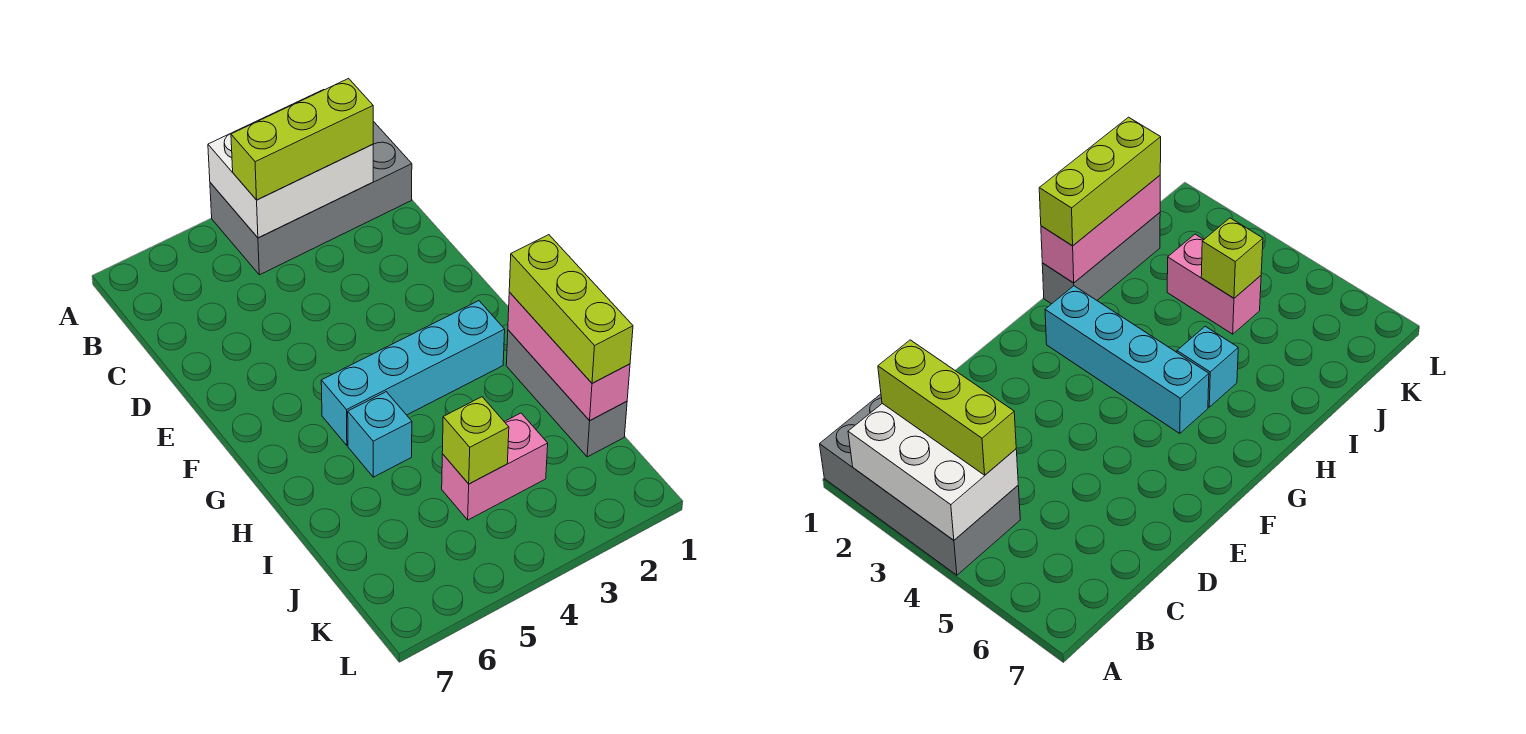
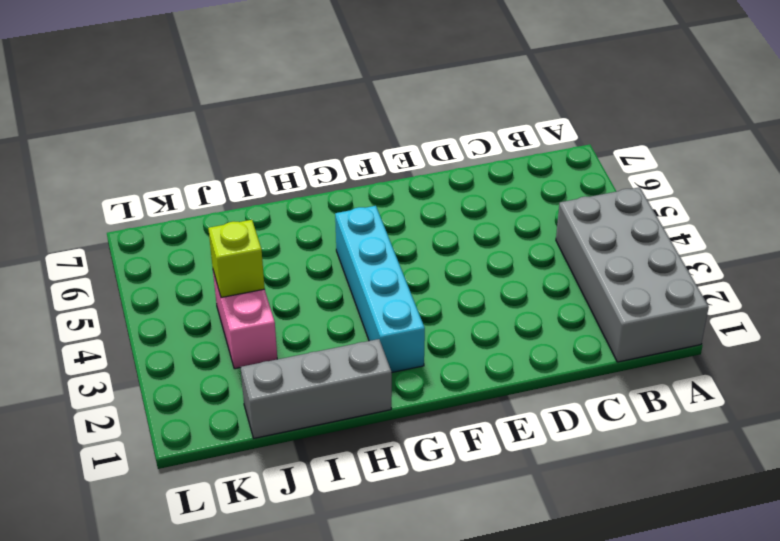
none -> cyan 1x1 brick [348,392,412,477]
none -> white 2x3 brick [208,90,373,238]

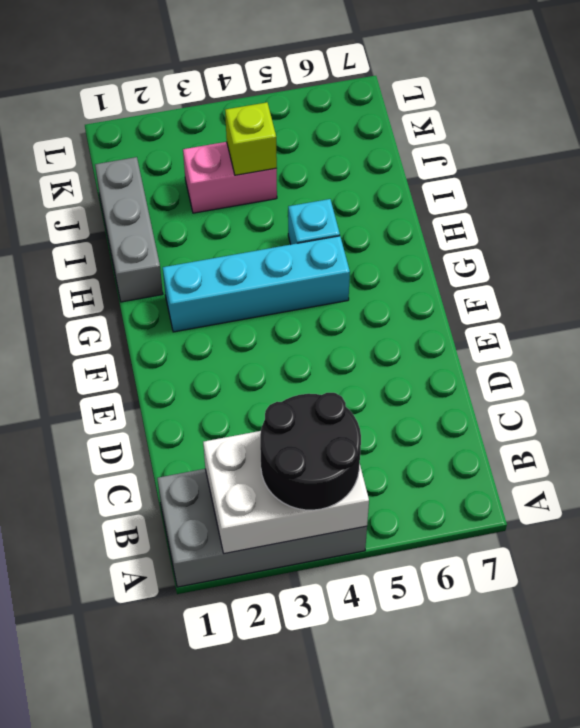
black 2x2 round brick [260,393,361,510] -> lime 1x3 brick [231,79,373,200]
none -> pink 1x3 brick [508,292,630,421]
none -> lime 1x3 brick [509,235,633,383]

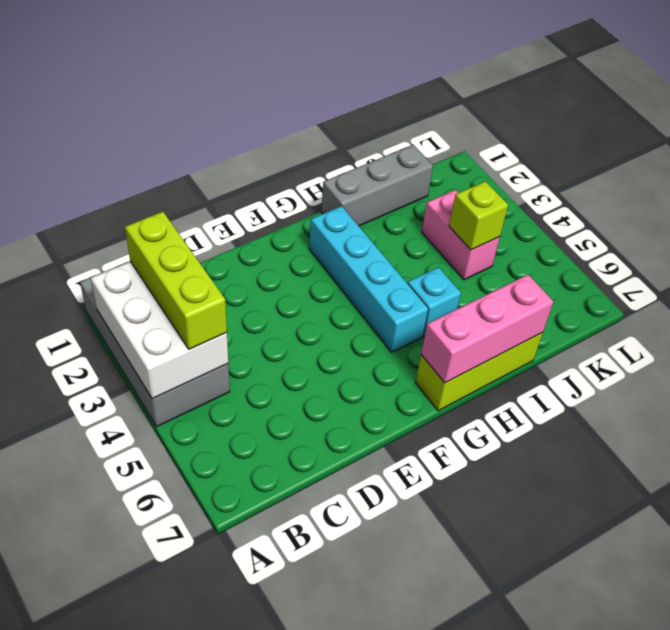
lime 1x3 brick [416,333,543,411] -> lime 1x3 brick moved to [509,235,633,383]
pink 1x3 brick [421,275,554,383] -> pink 1x3 brick moved to [508,292,630,421]

